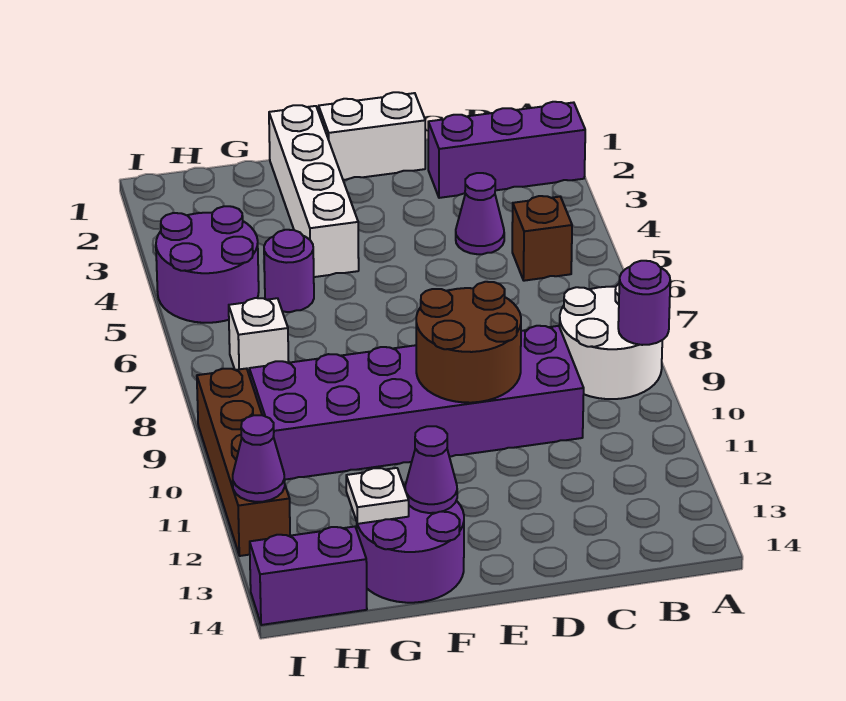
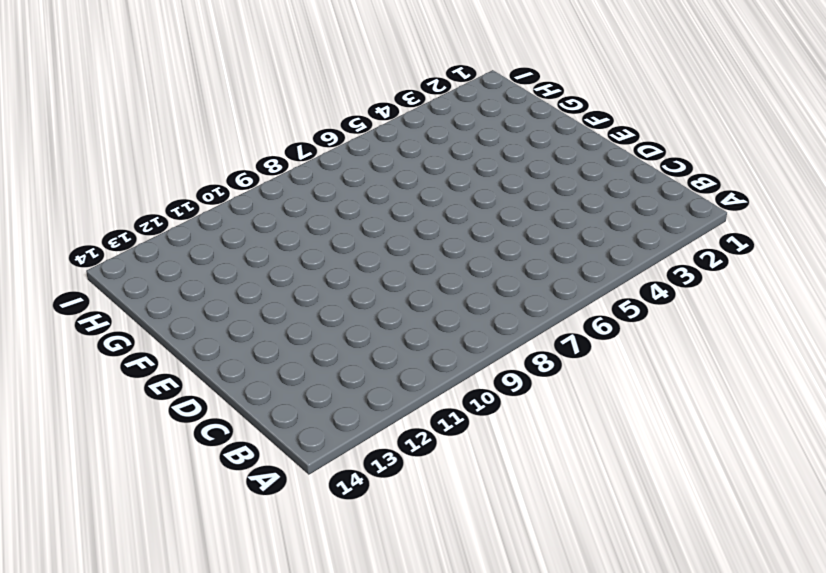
none -> purple 1x3 brick [428,102,585,198]
none -> white 2x2 round brick [560,284,662,399]
none -> brown 1x1 brick [512,196,572,281]

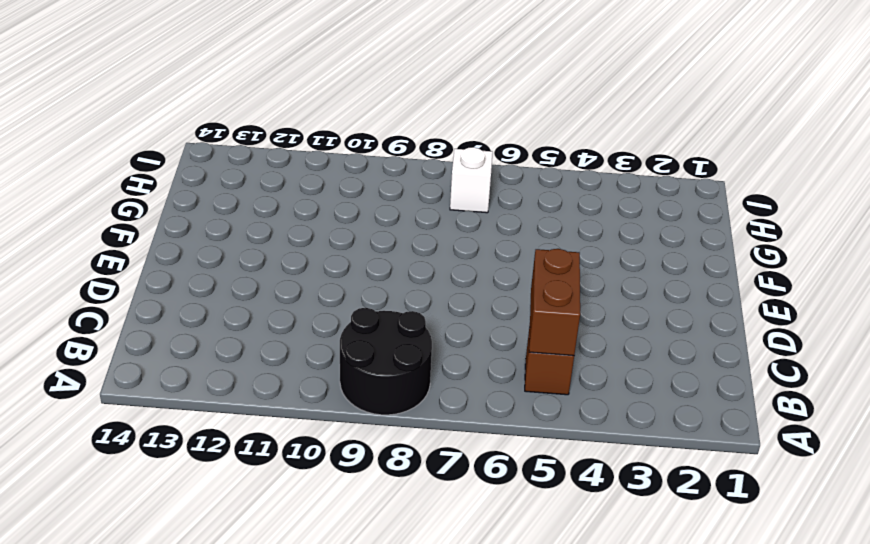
black 2x2 round brick [340,308,432,415] -> white 2x2 round brick [560,284,662,399]
brown 1x2 brick [529,249,580,356] -> none
none -> purple 1x3 brick [428,102,585,198]
none -> purple 1x1 cone [456,173,504,254]
none -> purple 2x6 brick [249,326,584,480]

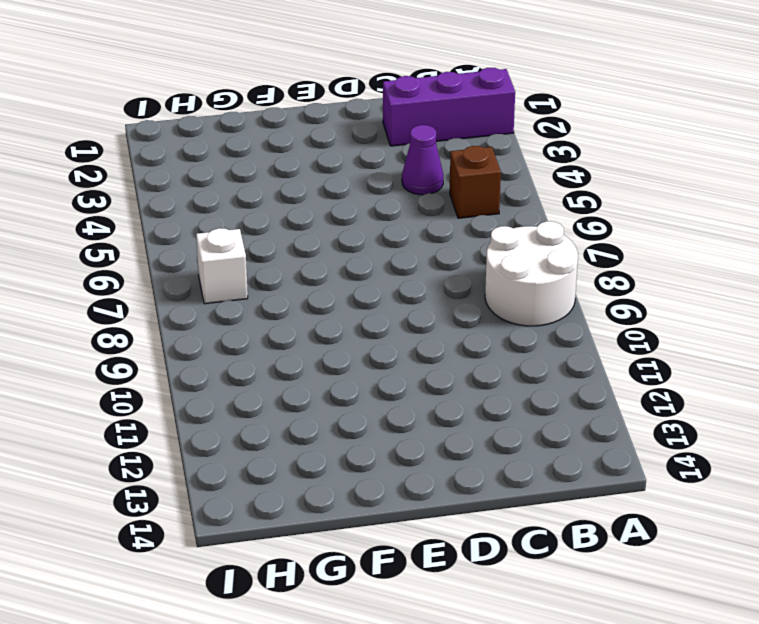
none -> purple 2x6 brick [249,326,584,480]
none -> white 1x2 brick [319,92,425,180]
none -> white 1x4 brick [269,105,359,277]

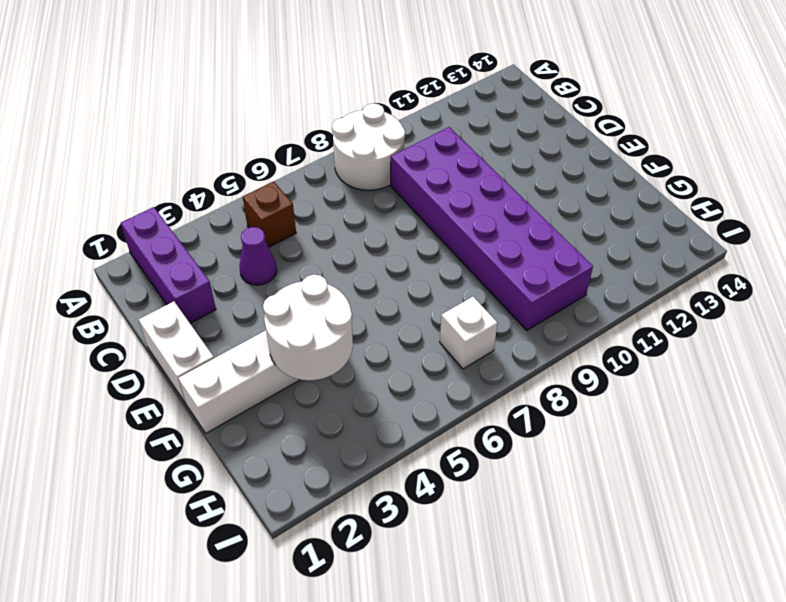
white 2x2 round brick [263,275,353,380] -> none
none -> purple 2x2 round brick [357,484,464,603]
none -> purple 1x1 round brick [264,230,314,312]
none -> purple 2x2 round brick [156,206,259,323]

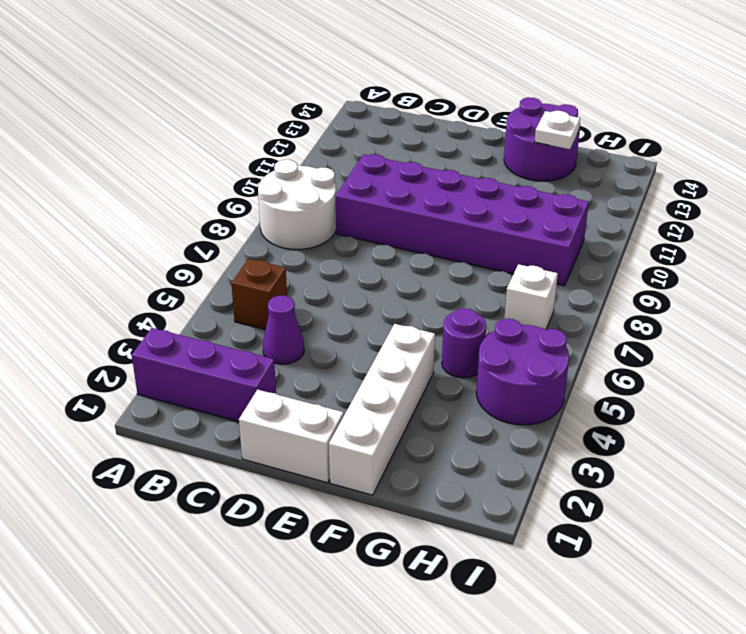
none -> purple 1x2 brick [250,527,367,625]
none -> brown 1x4 brick [197,368,290,556]
none -> purple 1x1 round brick [618,261,670,345]

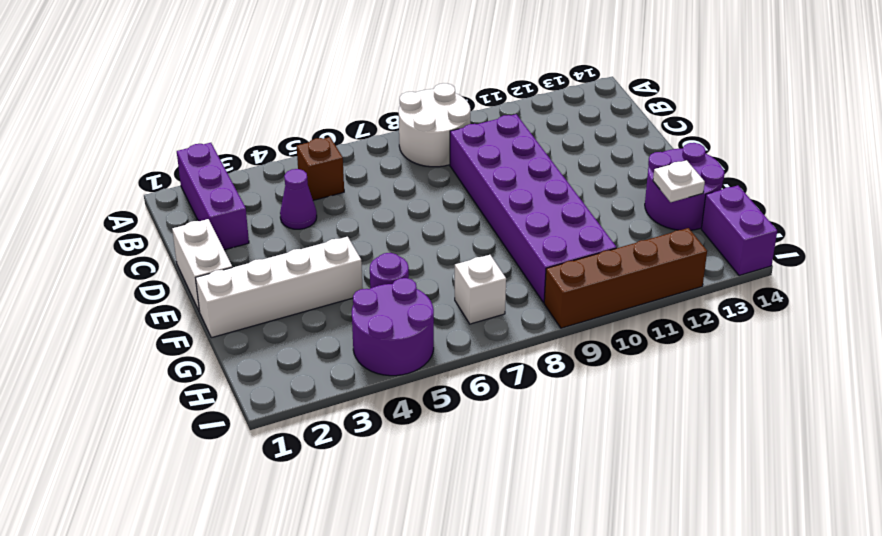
none -> purple 1x1 round brick [618,261,670,345]
none -> brown 2x2 round brick [416,282,521,403]
none -> purple 1x1 cone [405,426,457,513]

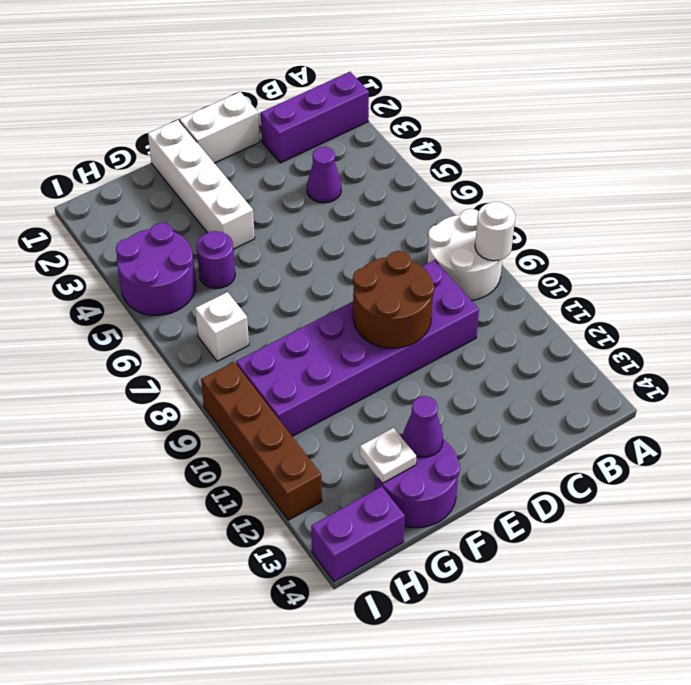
white 1x1 round brick [475,202,515,261] -> purple 1x1 round brick [618,261,670,345]
none -> brown 1x1 brick [512,196,572,281]
none -> purple 1x1 cone [233,415,285,502]

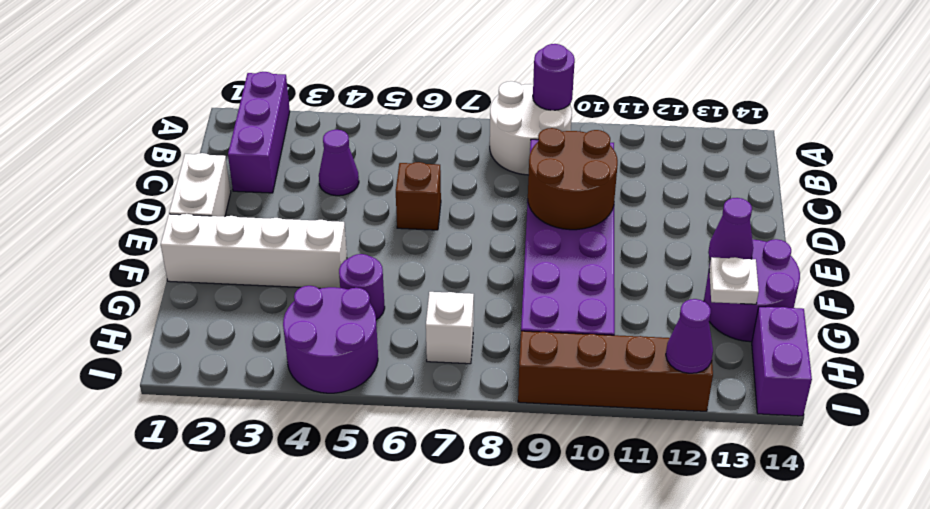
brown 1x1 brick [396,162,441,230] -> brown 1x1 brick moved to [512,196,572,281]

